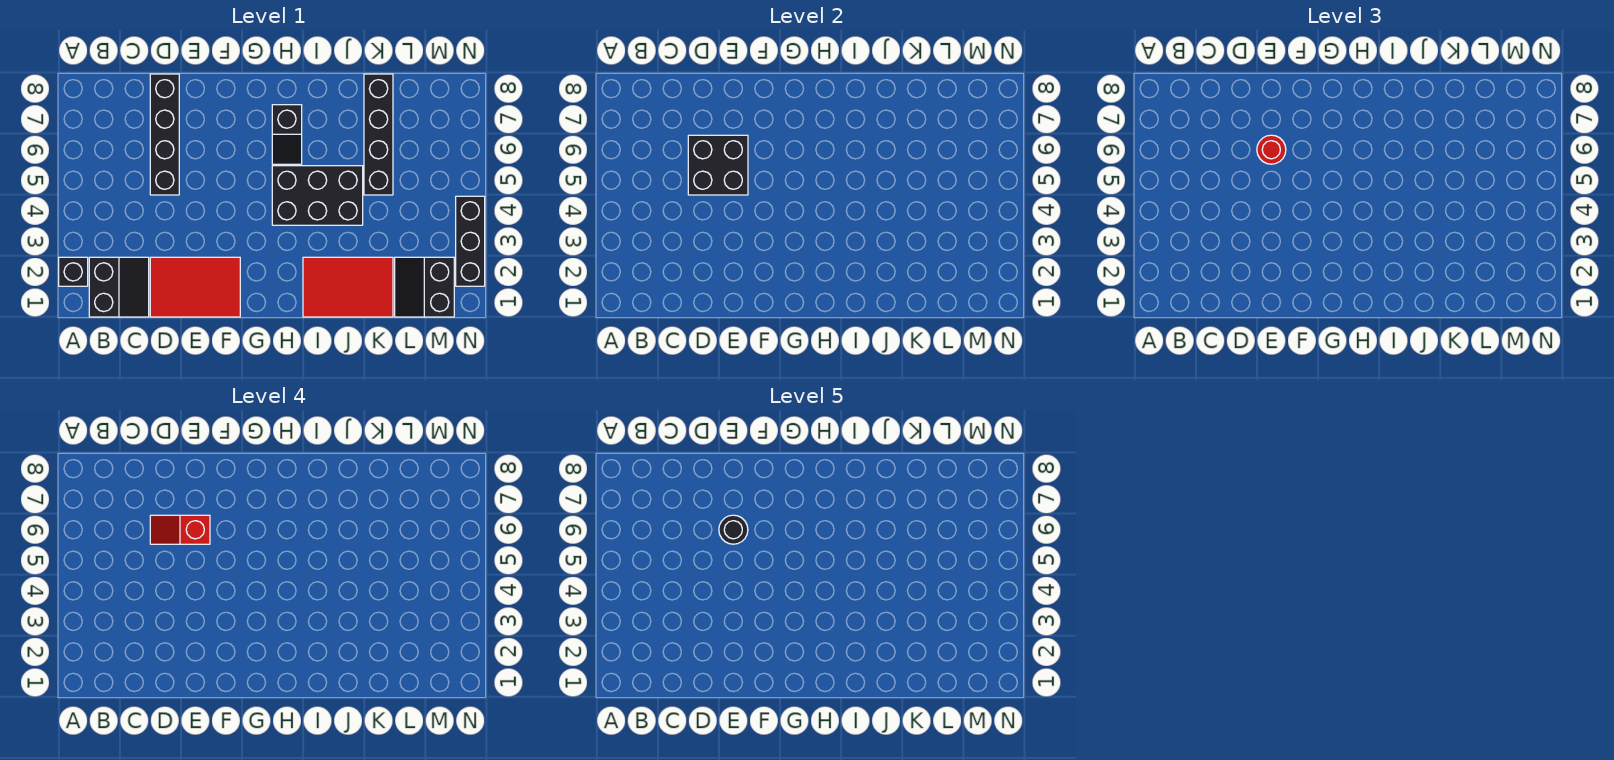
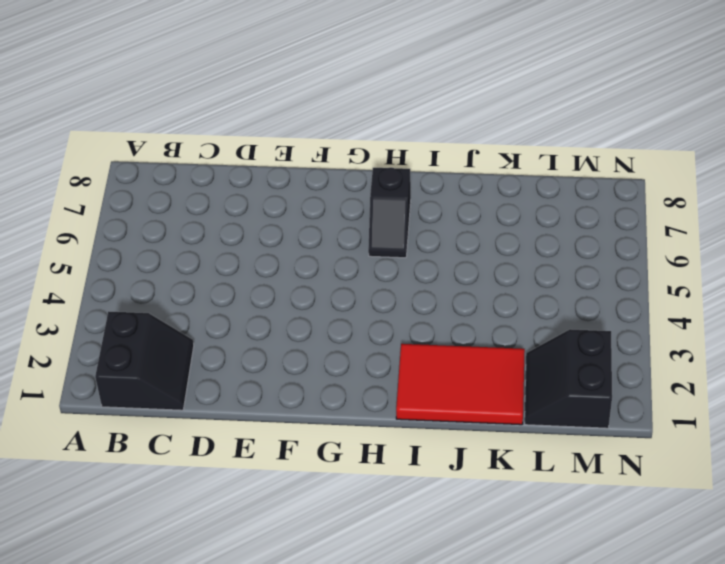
none -> black 1x1 brick [59,257,88,286]
none -> red 2x3 tile [150,257,240,317]
none -> black 1x4 brick [150,74,179,195]

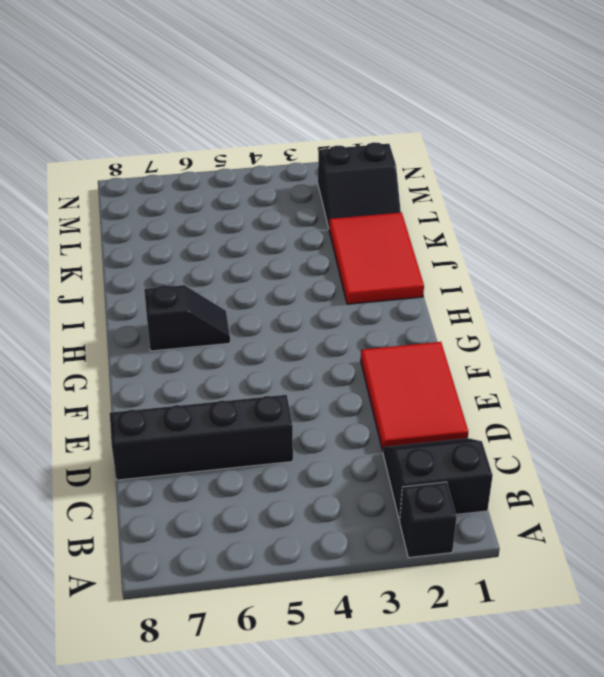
none -> black 2x3 brick [272,166,363,225]
none -> black 1x4 brick [364,74,393,195]
none -> black 1x3 brick [456,196,485,286]

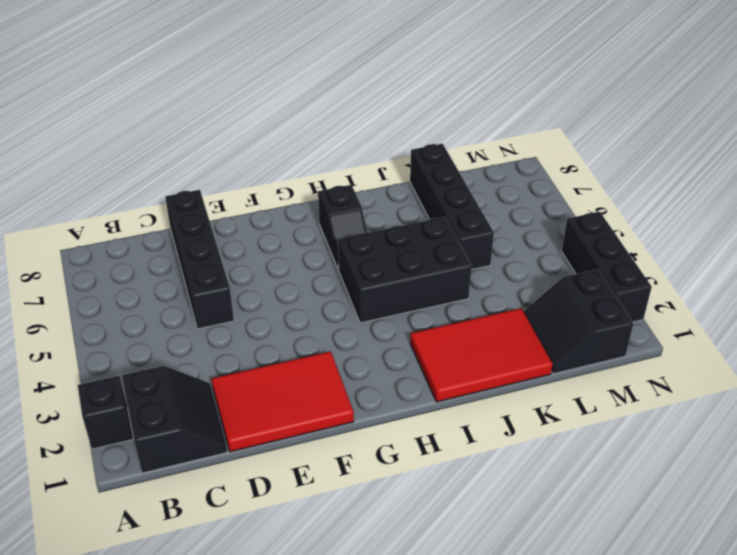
none -> black 2x2 brick [688,135,748,195]
none -> red 1x1 round brick [1257,135,1286,164]
none -> red 1x2 slope [150,515,210,544]

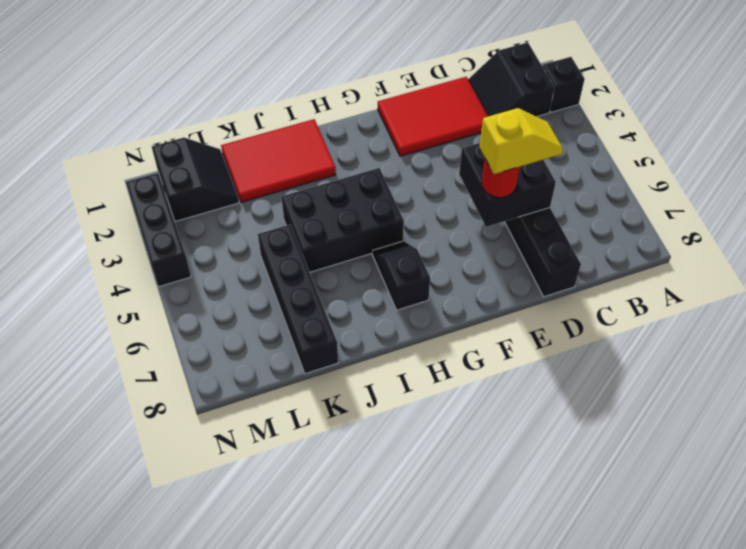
yellow 1x2 slope [479,108,563,174] -> red 1x2 slope [150,515,210,544]
none -> black 1x1 round brick [719,515,748,544]

